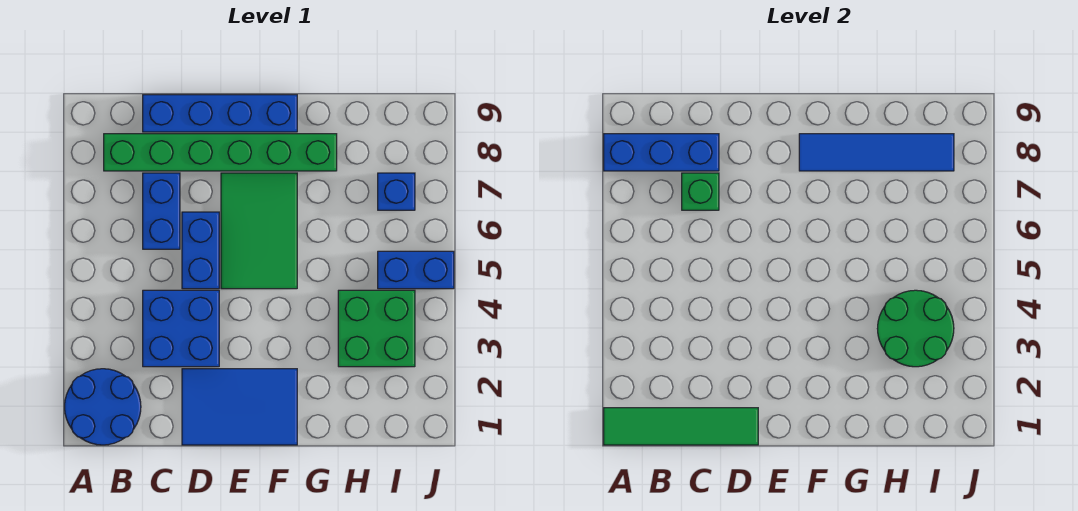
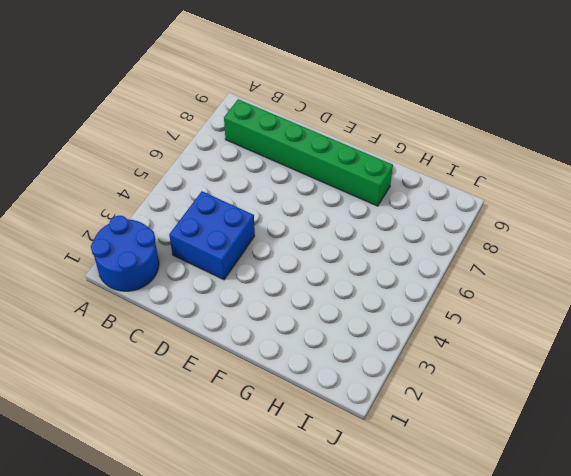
none -> blue 1x2 brick [143,173,180,249]
none -> blue 1x4 brick [143,95,297,132]
none -> blue 2x3 tile [182,369,297,445]

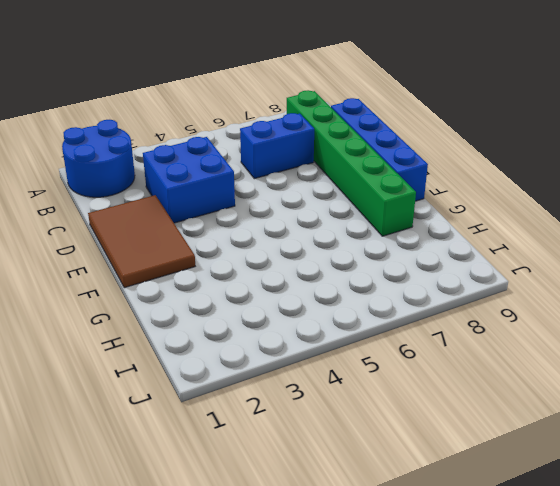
brown 2x3 tile [88,195,195,288] -> blue 2x3 tile [182,369,297,445]
none -> blue 1x2 brick [182,212,219,289]
none -> green 2x3 tile [221,173,297,289]
none -> green 2x2 brick [338,290,415,367]

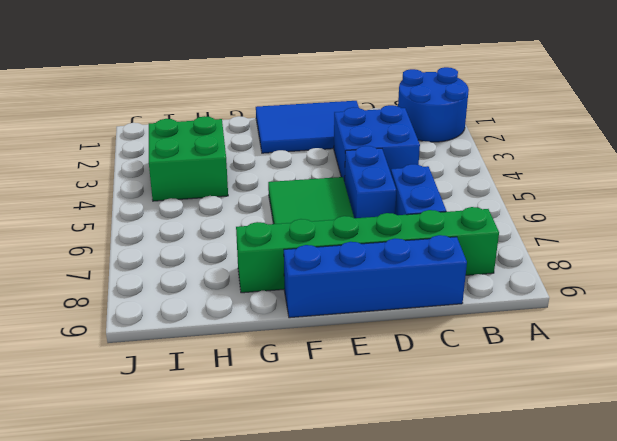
none -> blue 1x2 brick [378,251,454,289]
none -> blue 1x1 brick [378,173,415,210]
none -> green 1x4 tile [604,408,758,445]

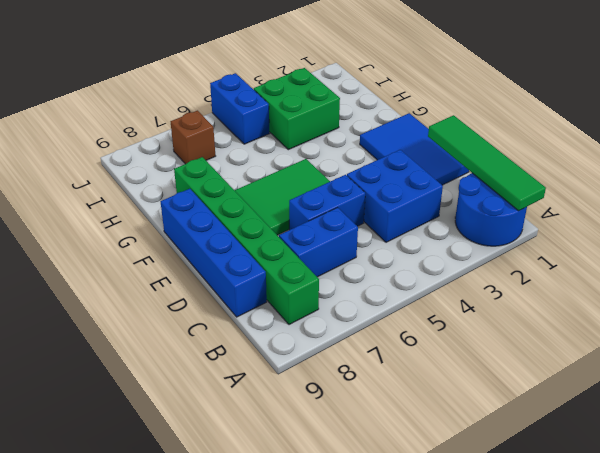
brown 1x1 brick [171,111,215,164] -> blue 1x1 brick [378,173,415,210]
none -> blue 1x3 brick [604,134,719,171]
none -> green 1x1 brick [682,173,719,210]
none -> blue 1x4 tile [799,134,954,171]

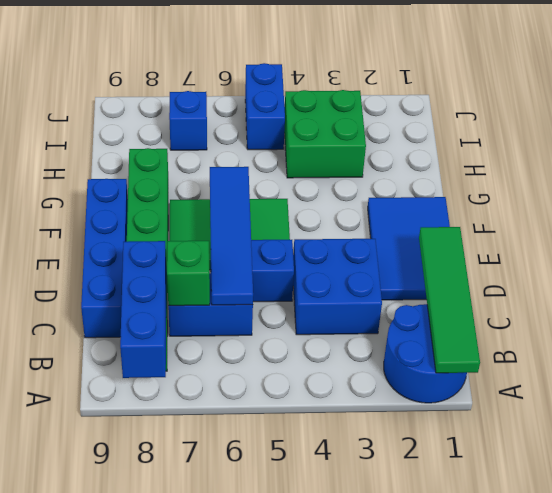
blue 1x4 tile [210,167,253,305] -> blue 1x4 tile moved to [799,134,954,171]
none -> green 2x2 round brick [877,290,954,367]

